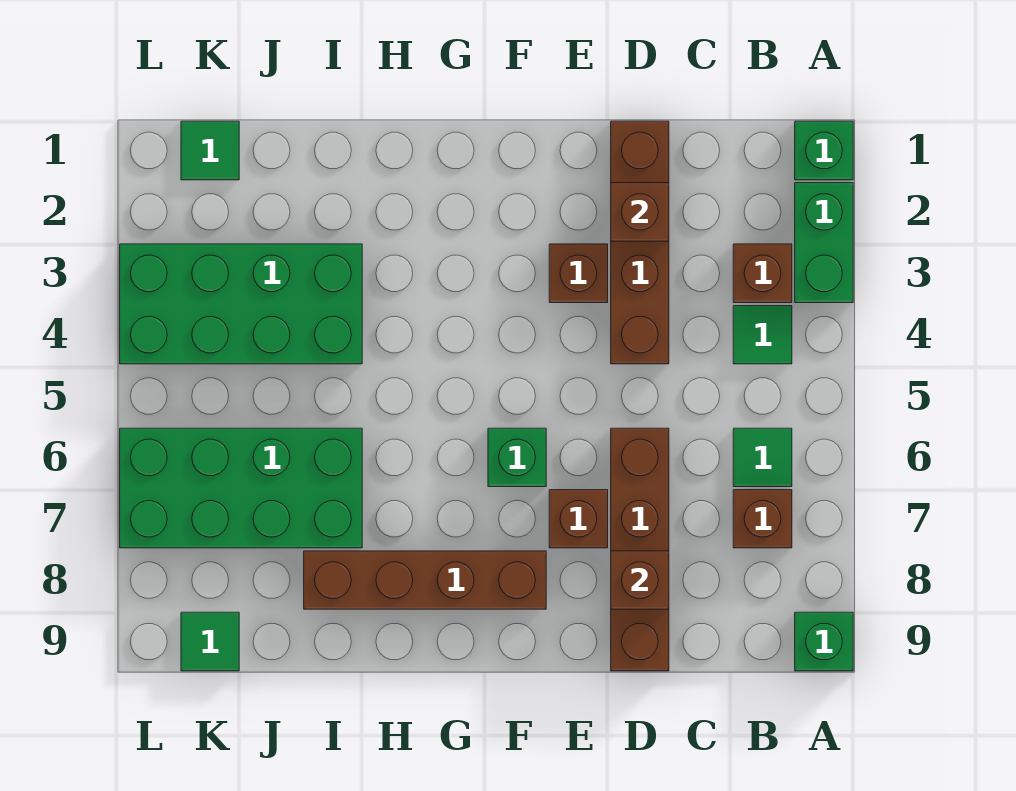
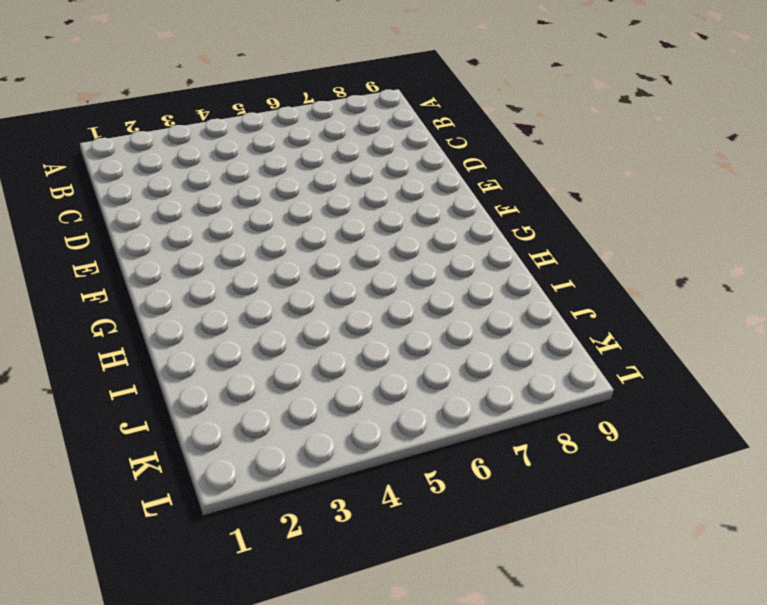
none -> green 1x1 brick [795,121,853,180]
none -> green 1x2 brick [795,183,853,303]
none -> green 1x1 brick [795,612,853,671]

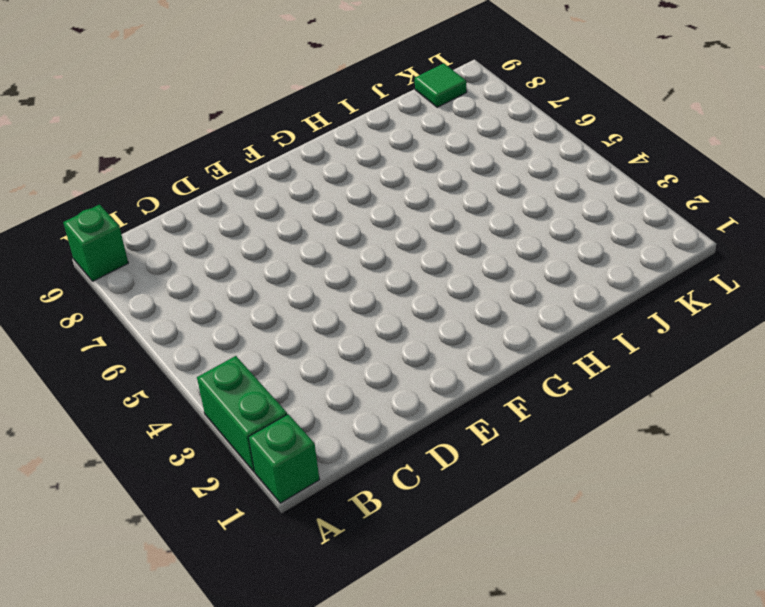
none -> brown 1x1 brick [733,244,792,303]
none -> green 1x1 tile [733,306,792,364]
none -> green 1x1 tile [733,428,792,487]

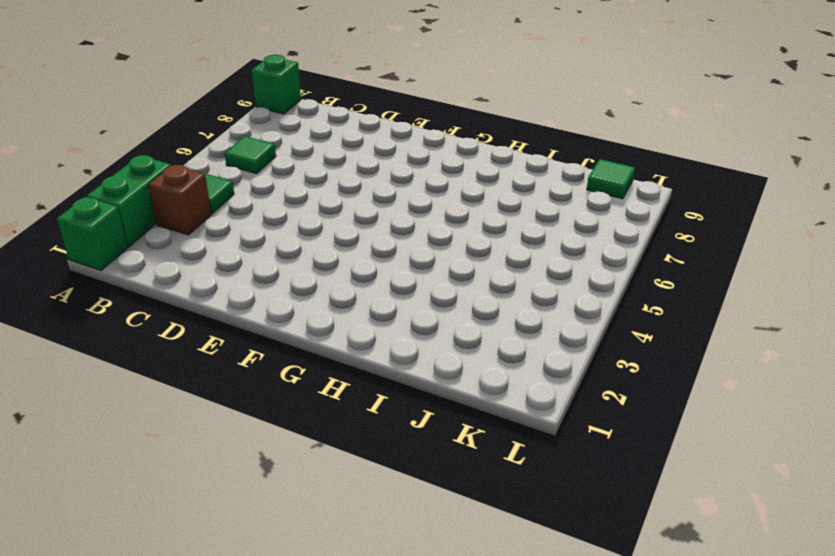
none -> brown 1x1 brick [733,490,792,548]
none -> brown 1x4 brick [611,121,669,364]
none -> brown 1x4 brick [611,428,669,671]

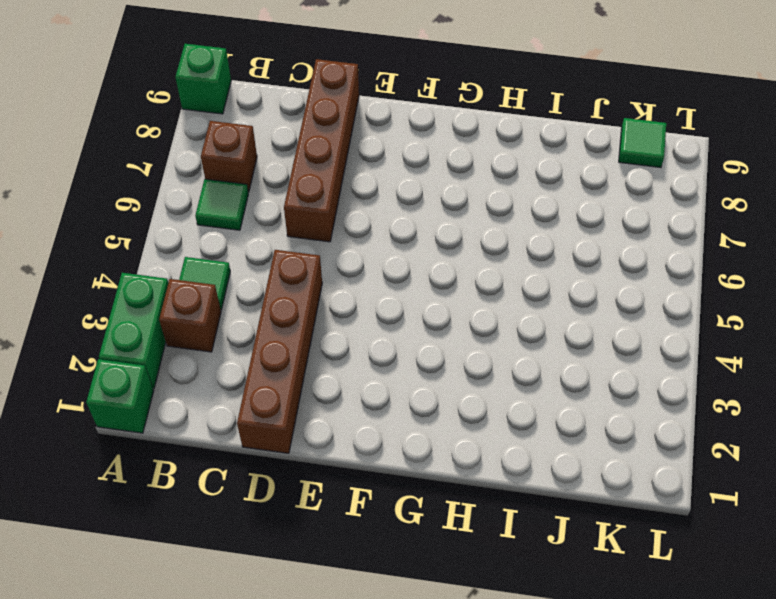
none -> brown 1x1 brick [549,244,608,303]
none -> brown 1x1 brick [549,490,608,548]
none -> green 1x1 brick [488,428,546,487]

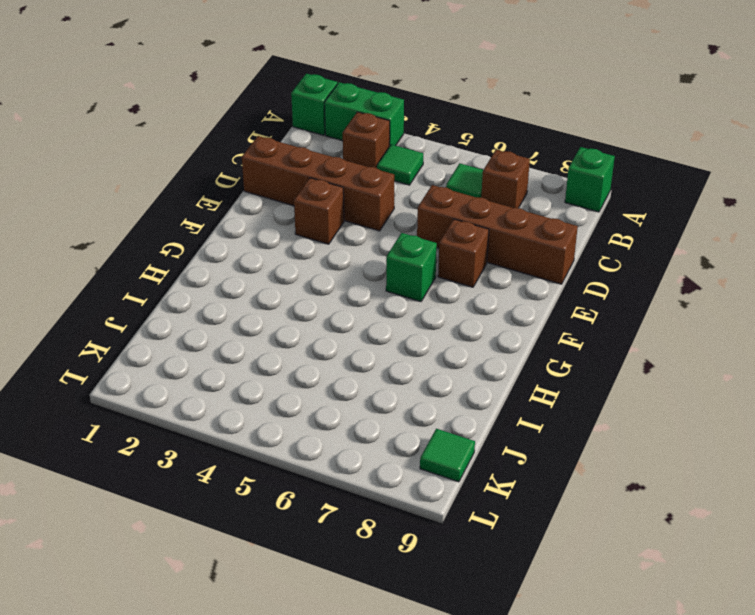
none -> brown 1x4 brick [304,551,546,609]
none -> green 2x4 brick [120,244,362,364]
none -> green 2x4 brick [120,428,362,548]

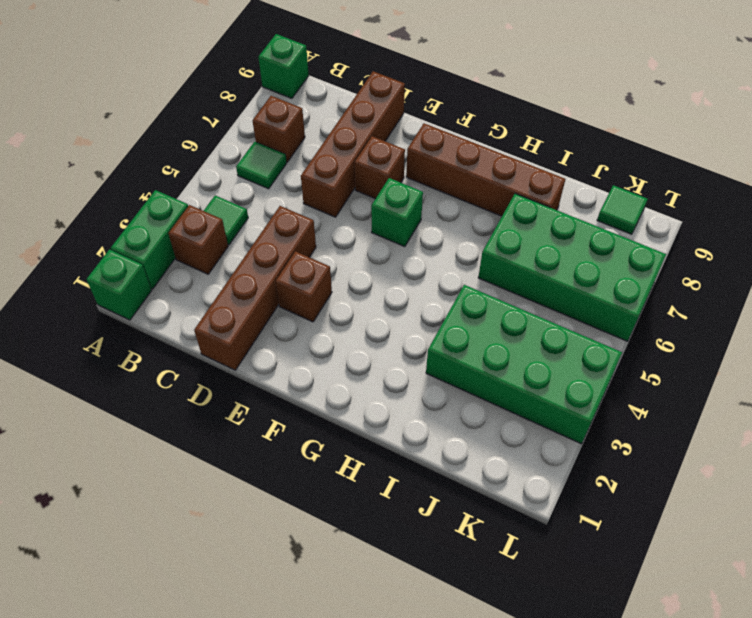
none -> green 1x1 tile [181,121,239,180]
none -> brown 1x1 brick [611,183,669,241]
none -> brown 1x1 brick [611,551,669,609]

